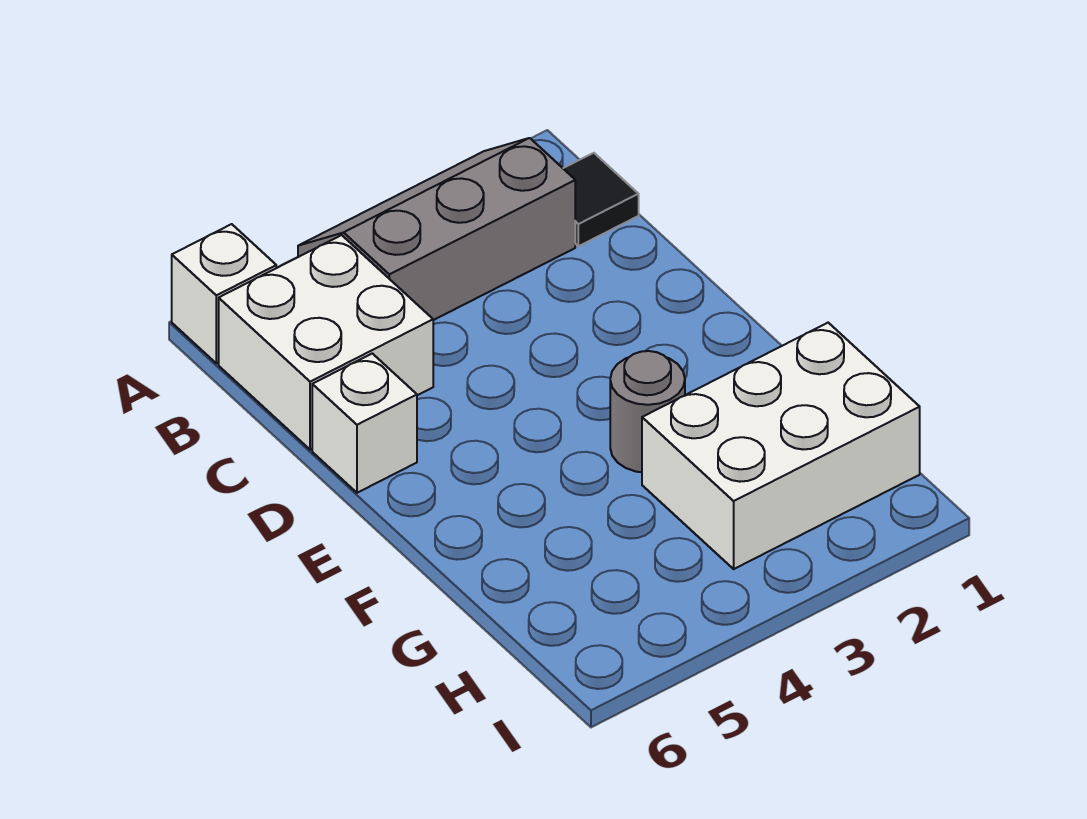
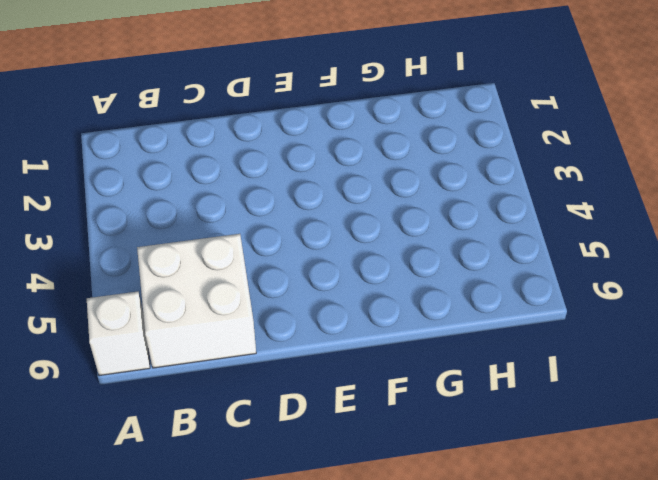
none -> grey 2x3 slope [298,138,575,320]
none -> black 1x1 tile [563,153,639,246]

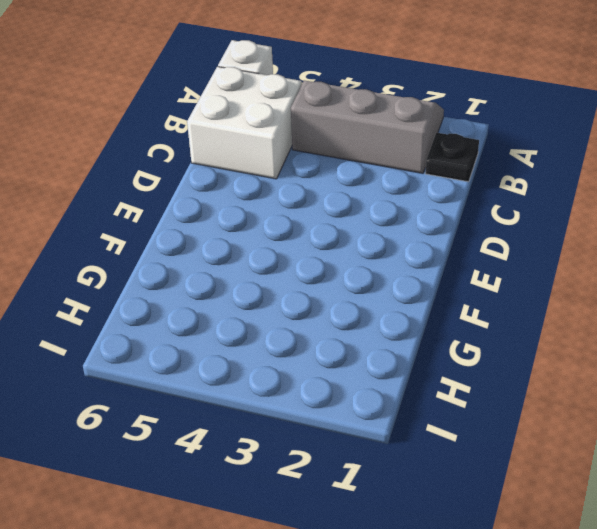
black 1x1 plate [425,133,479,182] -> black 1x1 tile [563,153,639,246]
none -> white 1x1 brick [312,353,417,493]
none -> grey 1x1 round brick [610,351,685,472]

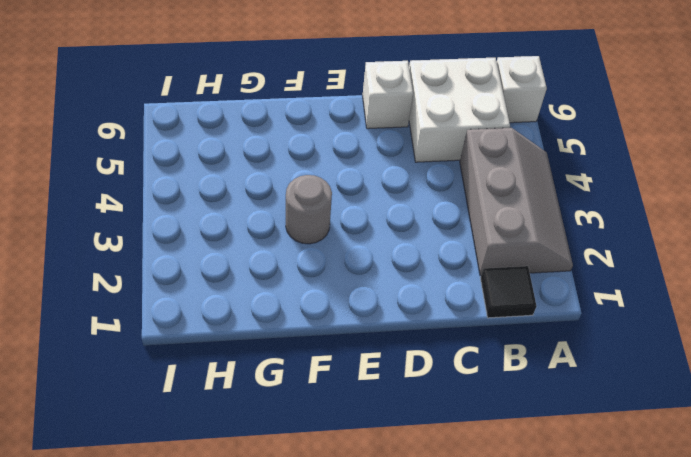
none -> white 2x3 brick [642,323,920,569]

